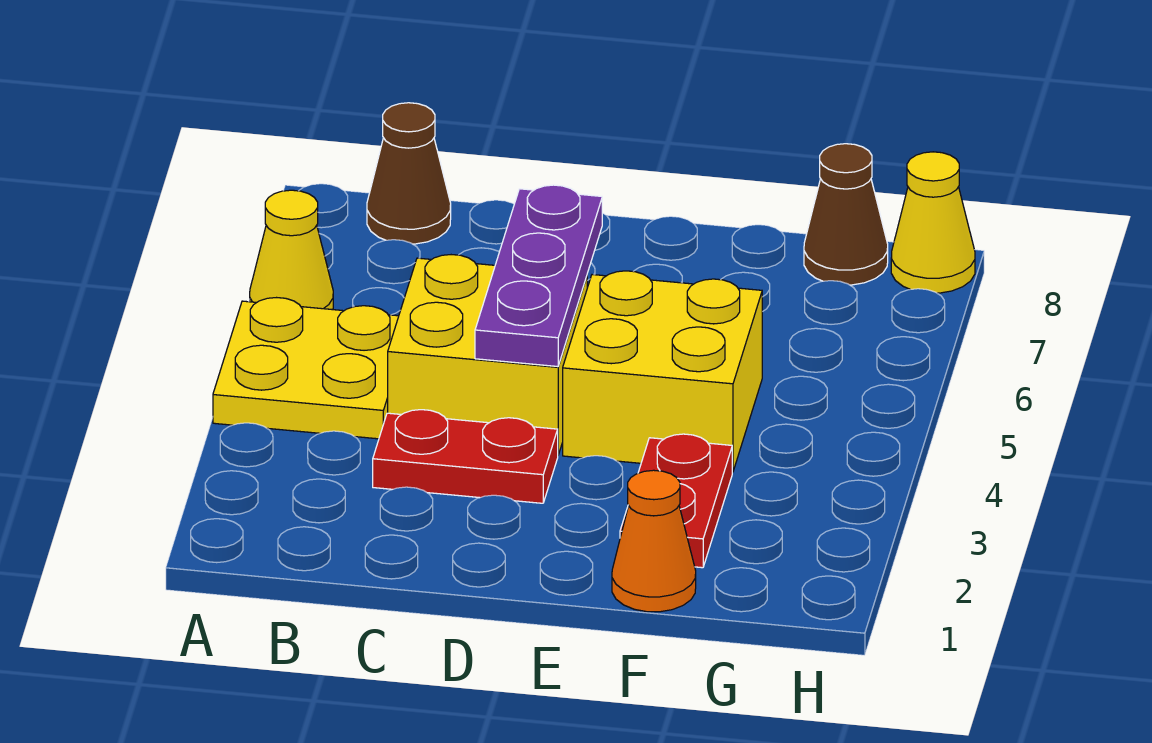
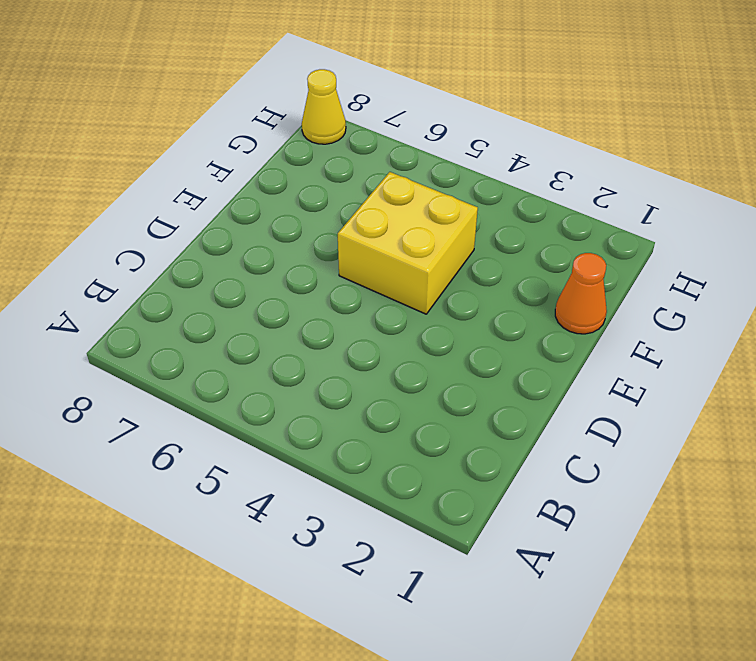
none -> yellow 2x2 plate [213,298,399,439]
none -> yellow 1x1 cone [250,190,333,310]

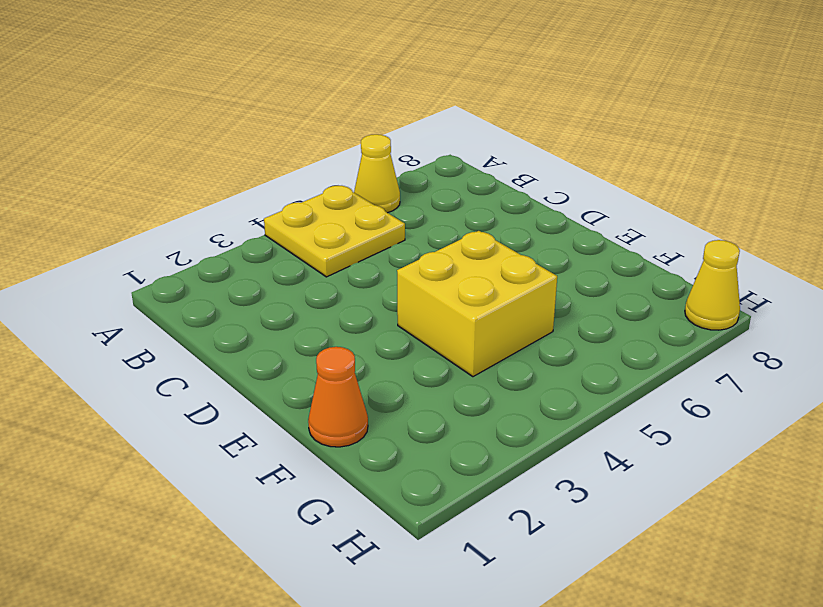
none -> brown 1x1 cone [367,103,451,244]
none -> red 1x2 plate [373,410,558,503]

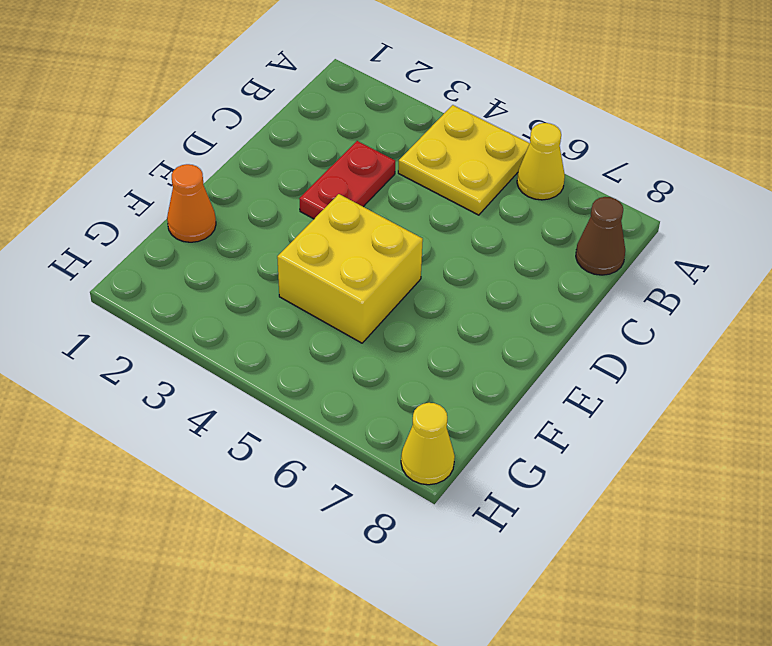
none -> yellow 2x2 brick [388,255,587,455]
none -> red 1x2 plate [620,434,732,568]

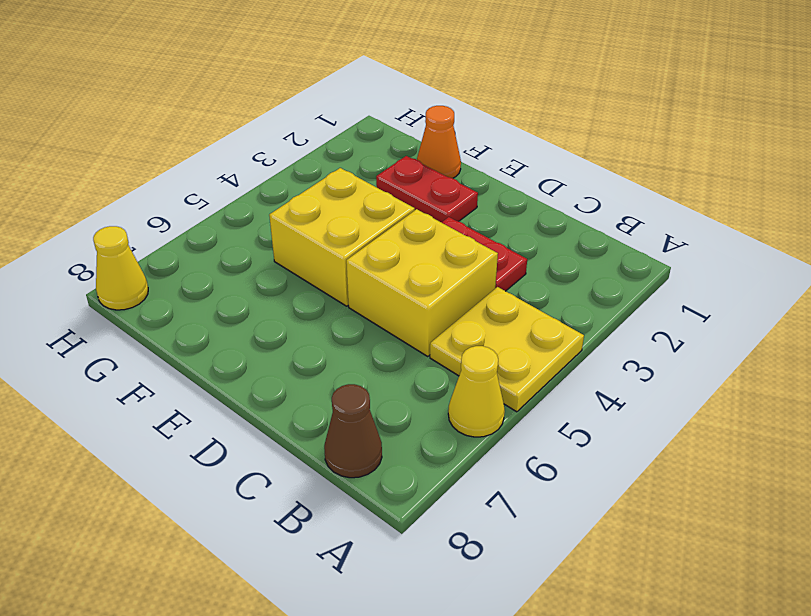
red 1x2 plate [376,156,478,222] -> red 1x2 plate turned to [620,434,732,568]
none -> brown 1x1 cone [804,144,888,285]
none -> purple 1x3 plate [475,185,602,367]

